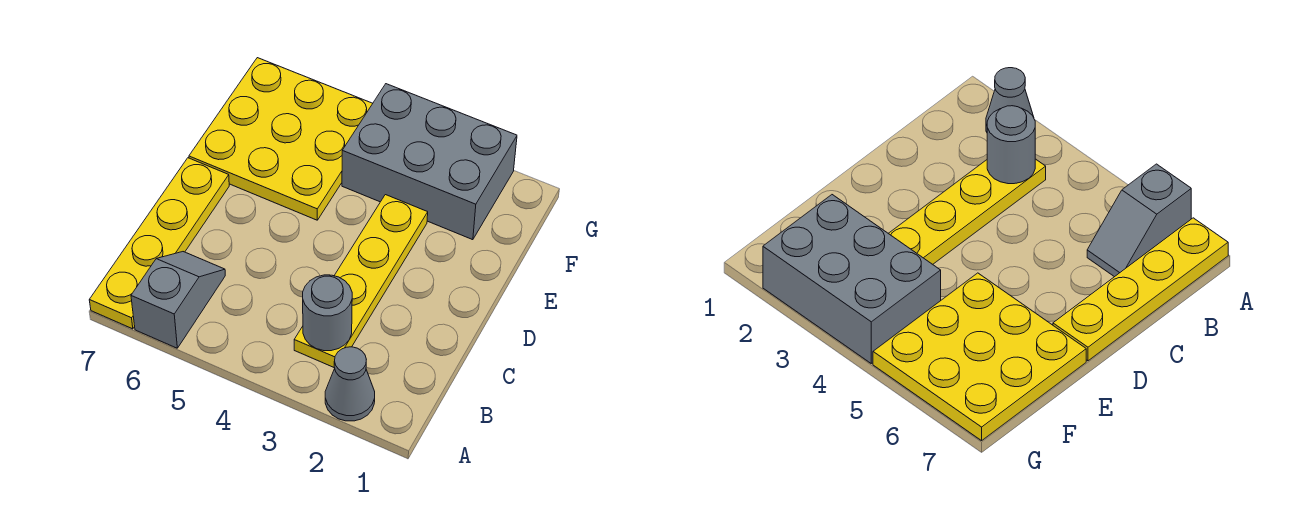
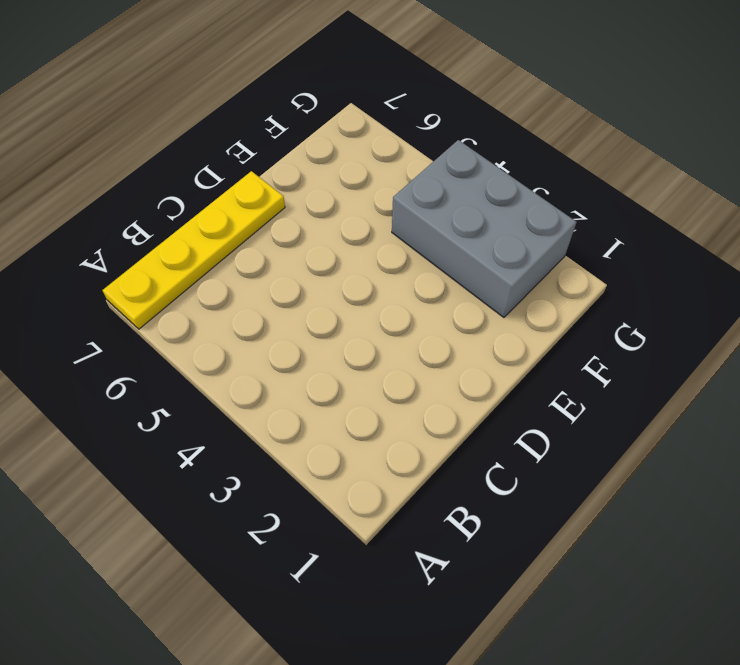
none -> grey 1x1 cone [325,347,375,421]
none -> grey 1x2 slope [131,252,225,348]

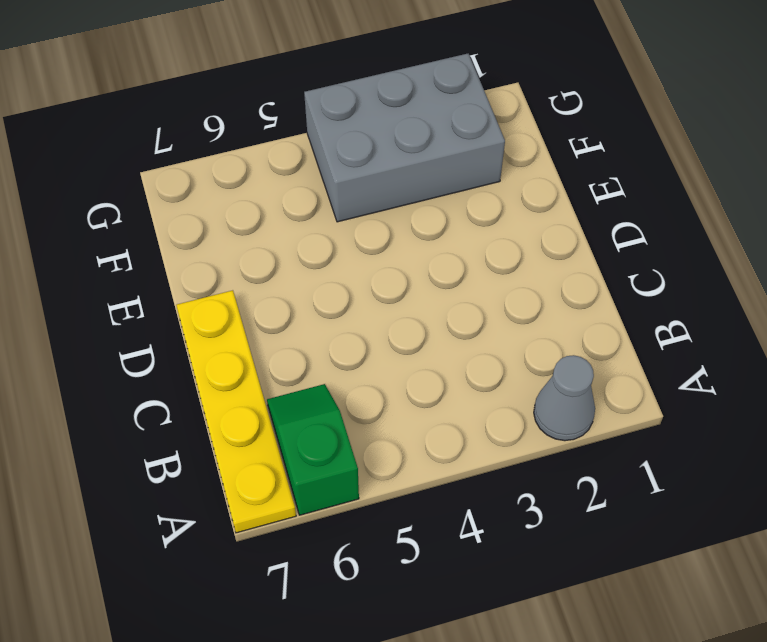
green 1x2 slope [267,384,359,515] -> grey 1x2 slope [131,252,225,348]
none -> yellow 1x4 plate [294,195,428,367]
none -> yellow 3x3 plate [189,58,373,220]

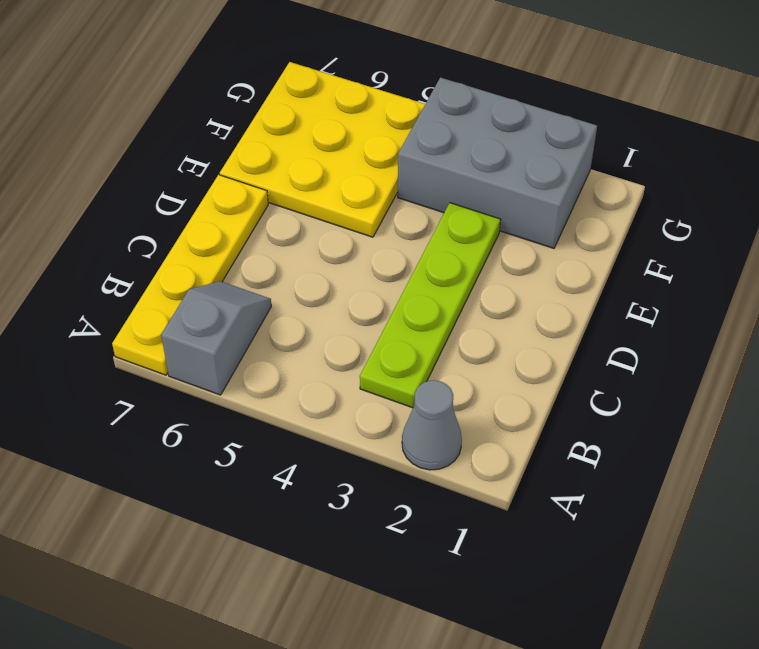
lime 1x4 plate [360,203,501,408] -> yellow 1x4 plate [294,195,428,367]
none -> grey 1x1 round brick [303,275,352,351]

